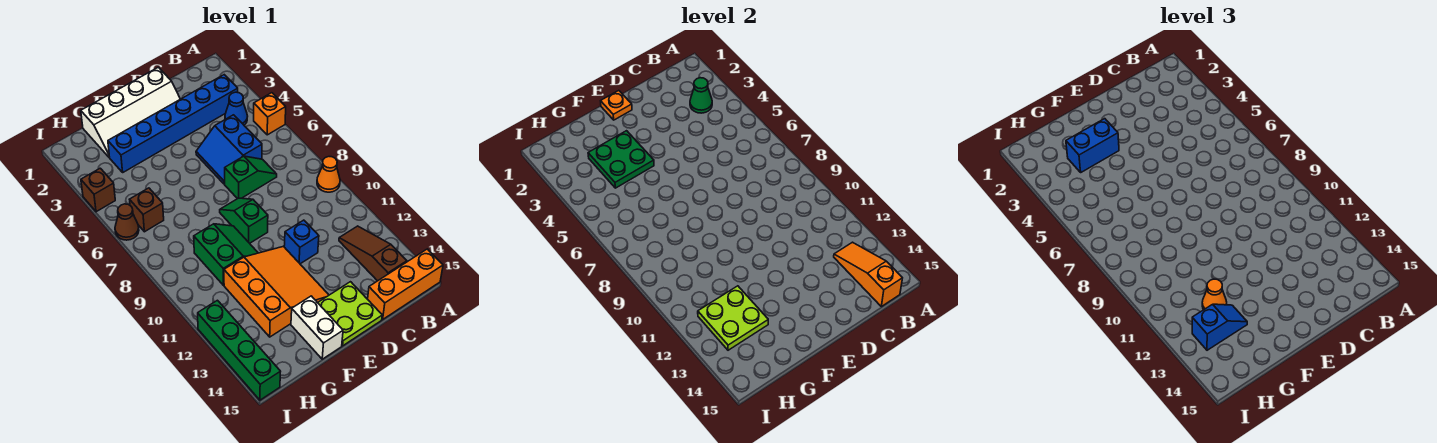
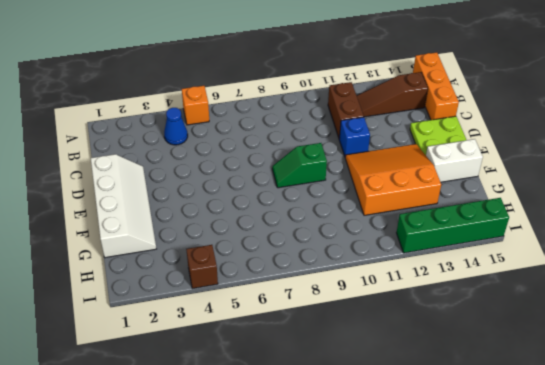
brown 1x2 brick [328,82,364,139] -> none
none -> orange 1x1 cone [317,157,340,192]
none -> blue 1x6 brick [108,75,238,172]
none -> blue 2x2 slope [196,115,262,184]

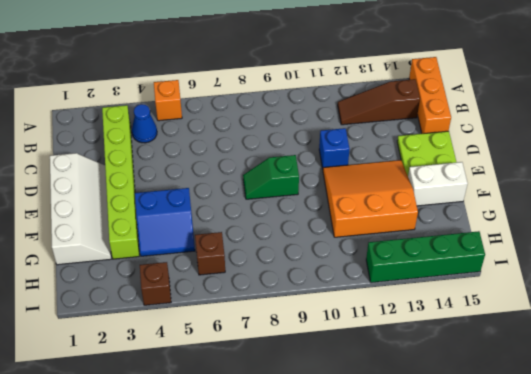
lime 1x6 brick [102,105,139,259] -> blue 1x6 brick [108,75,238,172]
blue 2x2 slope [135,188,195,256] -> blue 2x2 slope moved to [196,115,262,184]
none -> orange 1x1 cone [317,157,340,192]
none -> green 1x2 slope [225,156,277,199]
none -> green 2x2 slope [194,224,258,285]

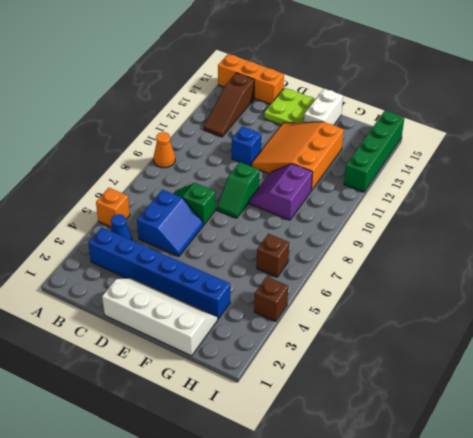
purple 2x2 slope [249,164,313,220] -> green 2x2 slope [194,224,258,285]
none -> brown 1x1 cone [115,204,139,240]
none -> green 1x1 cone [690,78,712,113]
none -> orange 1x3 slope [834,242,902,307]

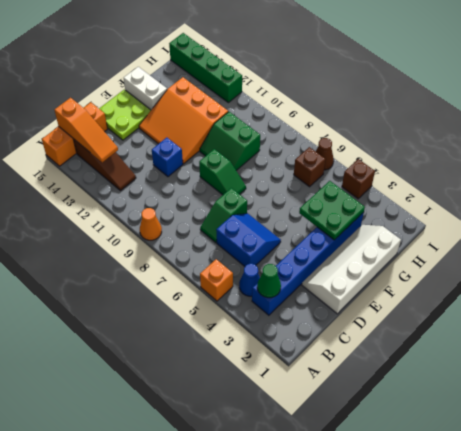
none -> orange 1x1 plate [601,91,632,120]
none -> lime 2x2 plate [698,286,768,350]
none -> blue 1x2 brick [1066,119,1119,172]

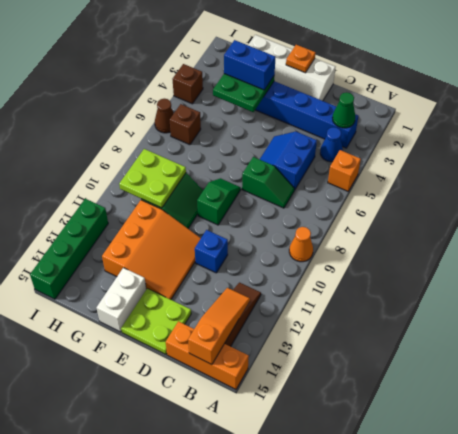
lime 2x2 plate [119,149,186,208] -> lime 2x2 plate moved to [698,286,768,350]
none -> orange 1x1 cone [1202,279,1227,310]
none -> blue 1x2 slope [1192,304,1247,350]

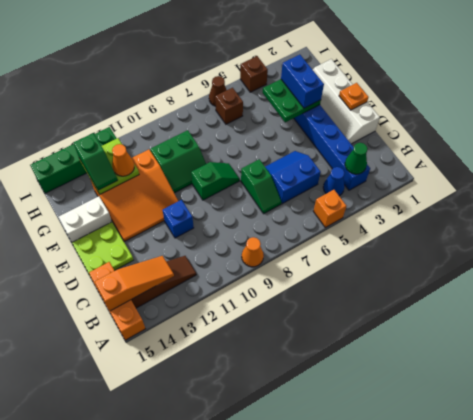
green 1x2 slope [74,133,118,190] -> blue 1x2 slope [1192,304,1247,350]

